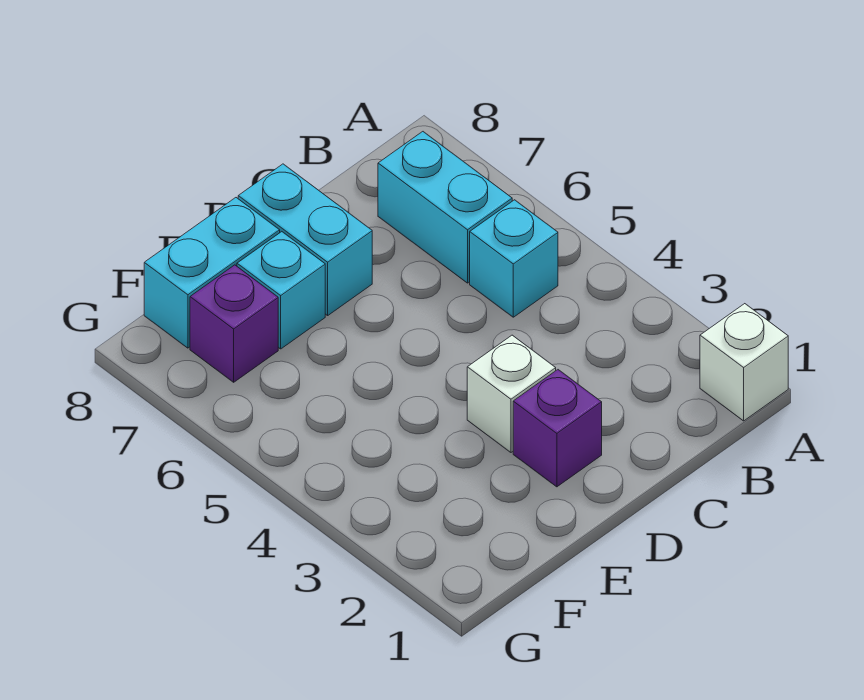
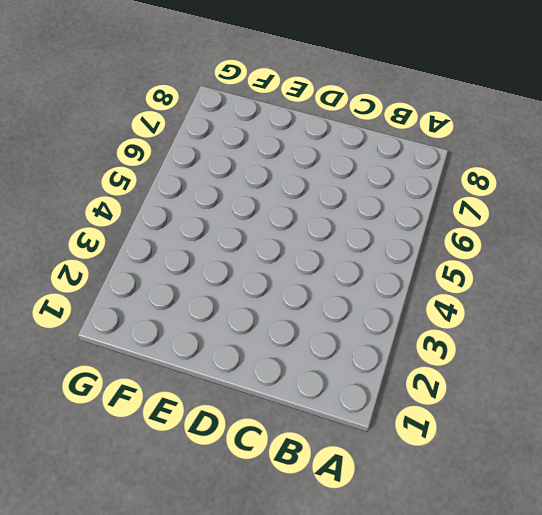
none -> white 1x1 brick [700,304,788,421]
none -> cyan 1x1 brick [470,200,558,317]

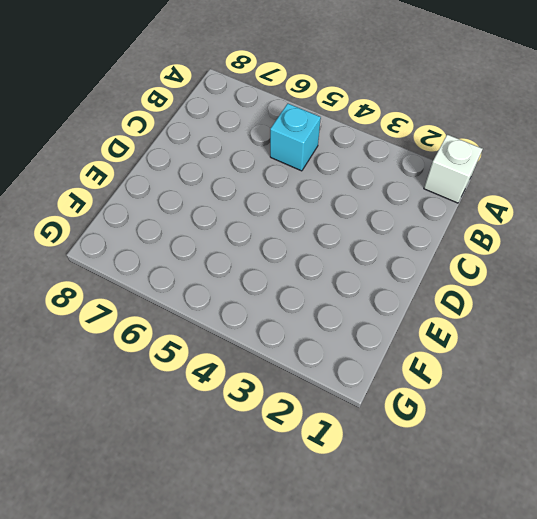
none -> cyan 1x2 brick [378,132,512,283]
none -> purple 1x1 brick [513,370,602,487]

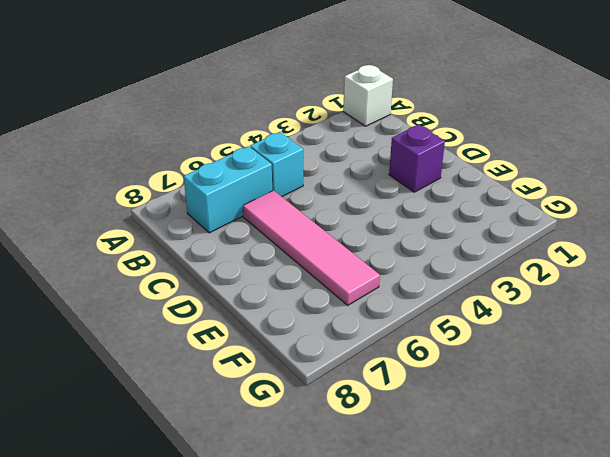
pink 1x4 tile [243,190,380,305] -> none
none -> white 1x1 brick [467,335,556,452]
none -> cyan 1x2 brick [238,164,372,315]

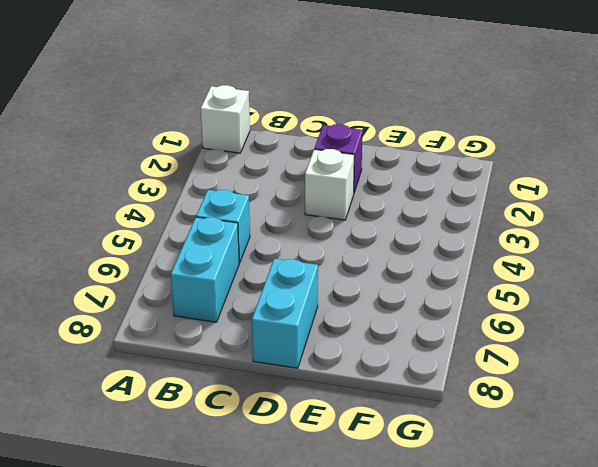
none -> cyan 1x1 brick [237,232,325,349]
none -> cyan 1x2 brick [144,198,280,348]

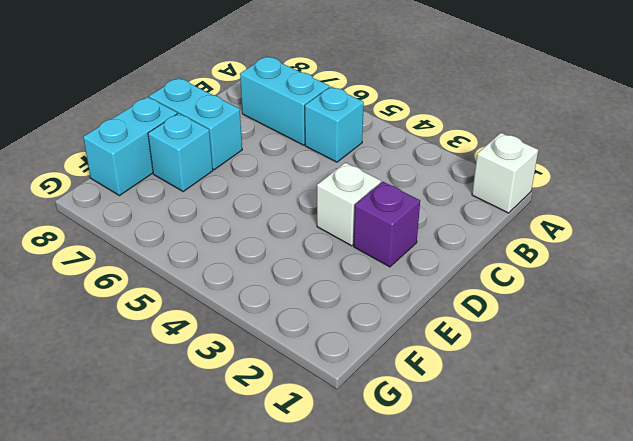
none -> purple 1x1 brick [190,265,278,382]

